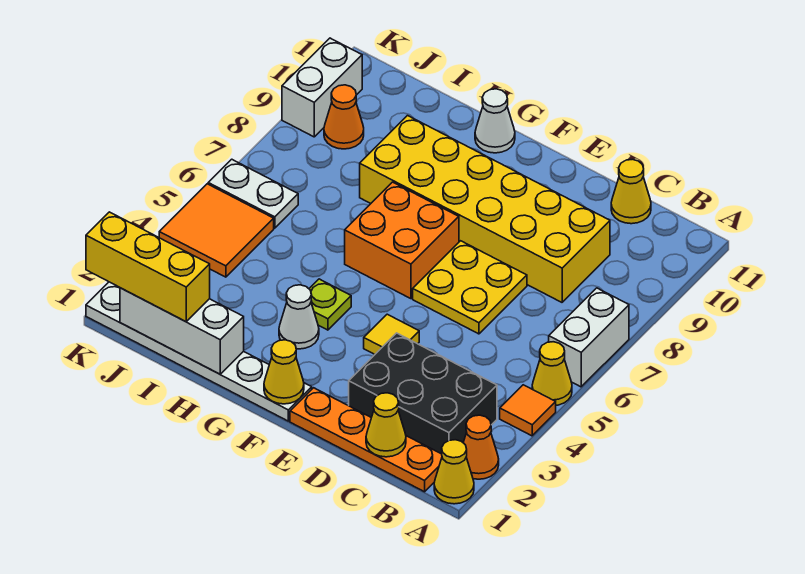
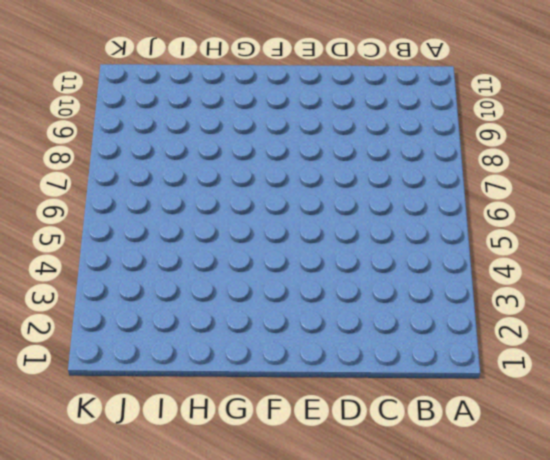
none -> yellow 1x1 cone [434,440,474,504]
none -> orange 1x1 cone [463,415,499,479]
none -> orange 1x1 tile [500,385,556,436]

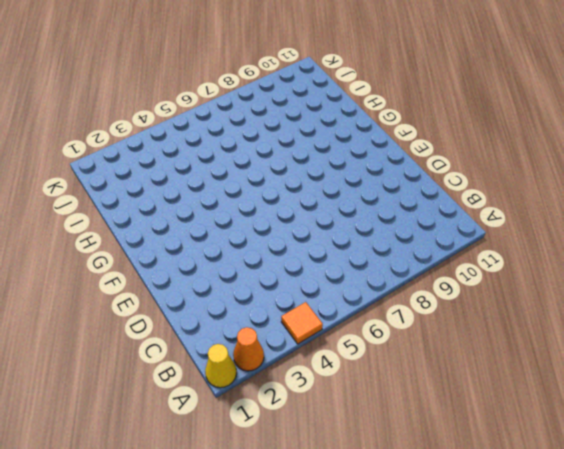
none -> yellow 1x1 cone [532,342,572,405]
none -> white 1x2 brick [549,288,629,387]
none -> orange 1x4 plate [290,388,442,492]

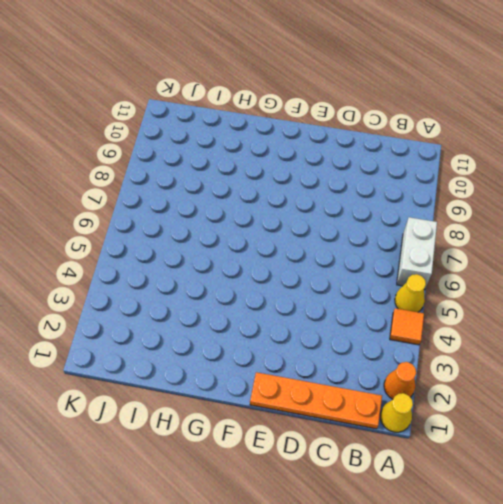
none -> black 2x3 brick [349,333,497,454]
none -> yellow 2x6 brick [360,116,610,302]
none -> yellow 1x1 cone [611,159,651,224]

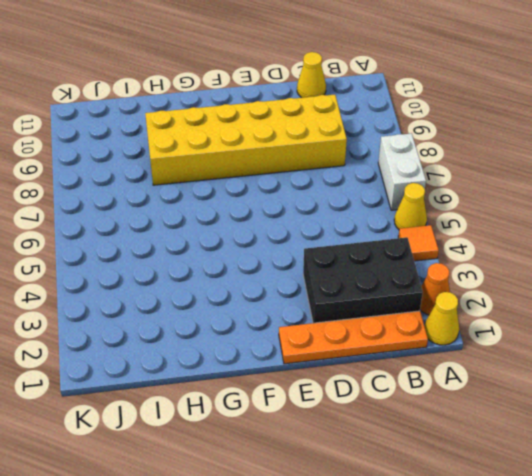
none -> yellow 2x2 plate [413,241,527,334]
none -> yellow 1x1 tile [364,314,419,354]
none -> white 1x6 plate [86,282,312,421]

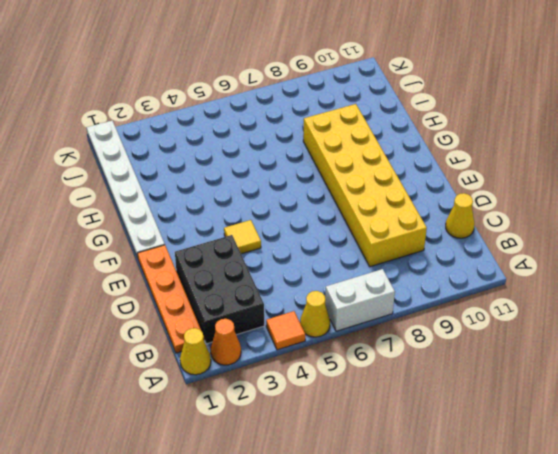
none -> yellow 2x2 plate [413,241,527,334]
none -> orange 2x2 brick [345,182,459,299]
none -> white 1x1 cone [279,285,319,349]

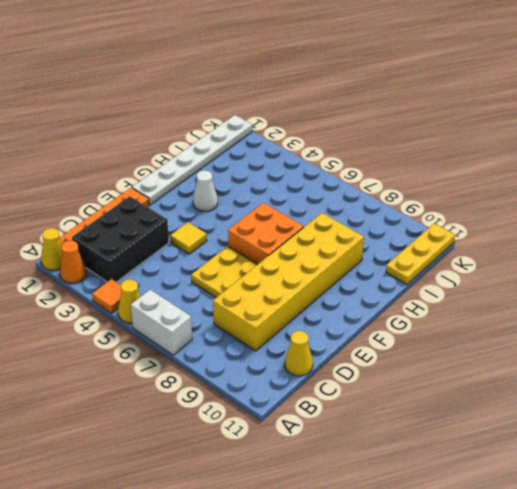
yellow 1x3 plate [386,223,455,285] -> none
none -> lime 1x1 plate [309,279,351,330]
none -> white 1x1 cone [475,89,515,153]
none -> orange 2x2 tile [159,184,274,277]

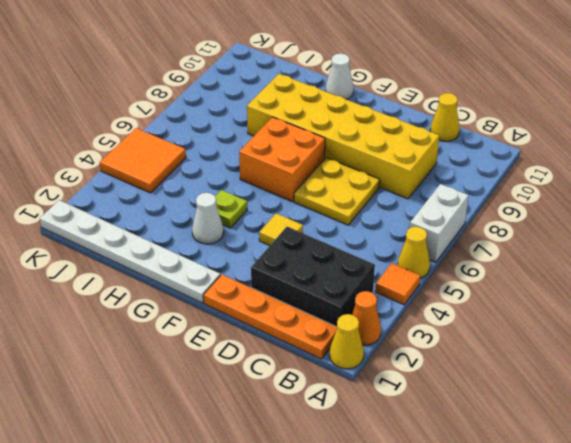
none -> white 1x2 plate [208,159,298,228]
none -> orange 1x1 cone [324,85,364,149]
none -> white 1x2 brick [282,38,362,137]

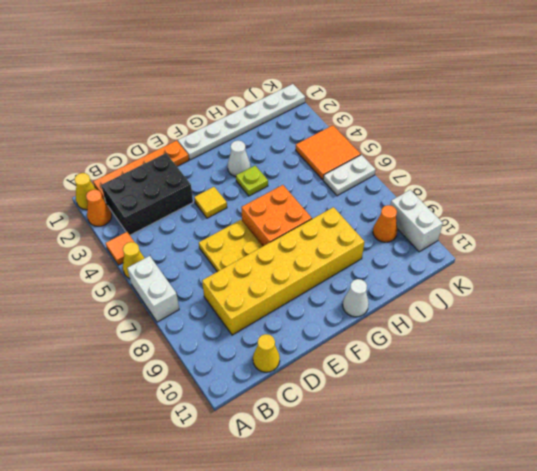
none -> yellow 1x1 cone [366,393,406,457]
none -> yellow 1x1 cone [264,340,304,404]
none -> white 1x3 brick [120,288,244,374]

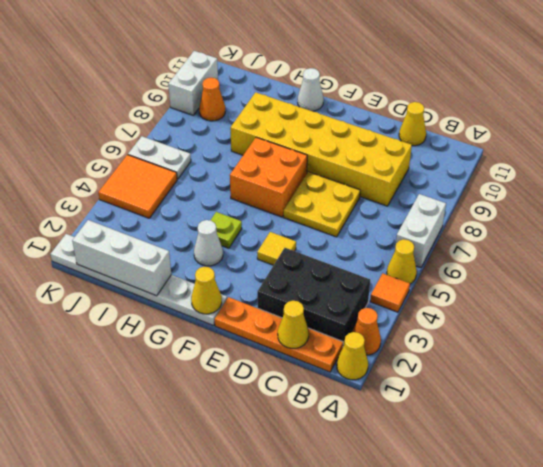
none -> yellow 1x3 brick [86,212,210,322]

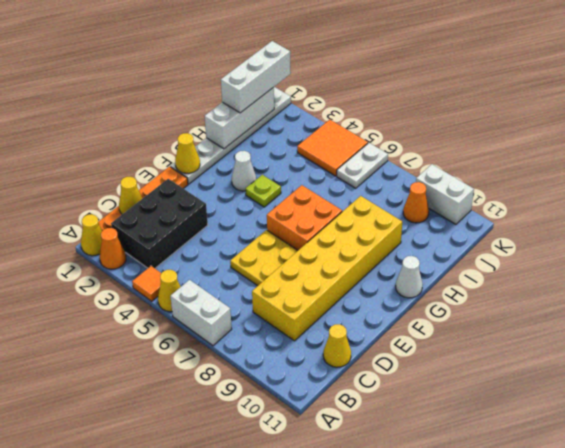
white 1x3 brick [221,41,291,113] -> yellow 1x3 brick [86,212,210,322]
none -> yellow 1x1 tile [364,314,419,354]

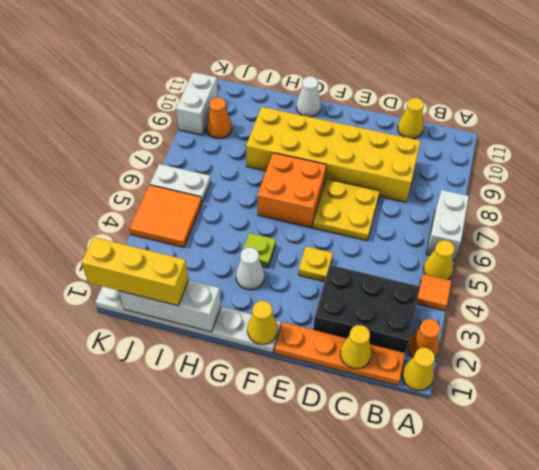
yellow 1x1 plate [298,246,333,282] -> yellow 1x1 tile [364,314,419,354]

